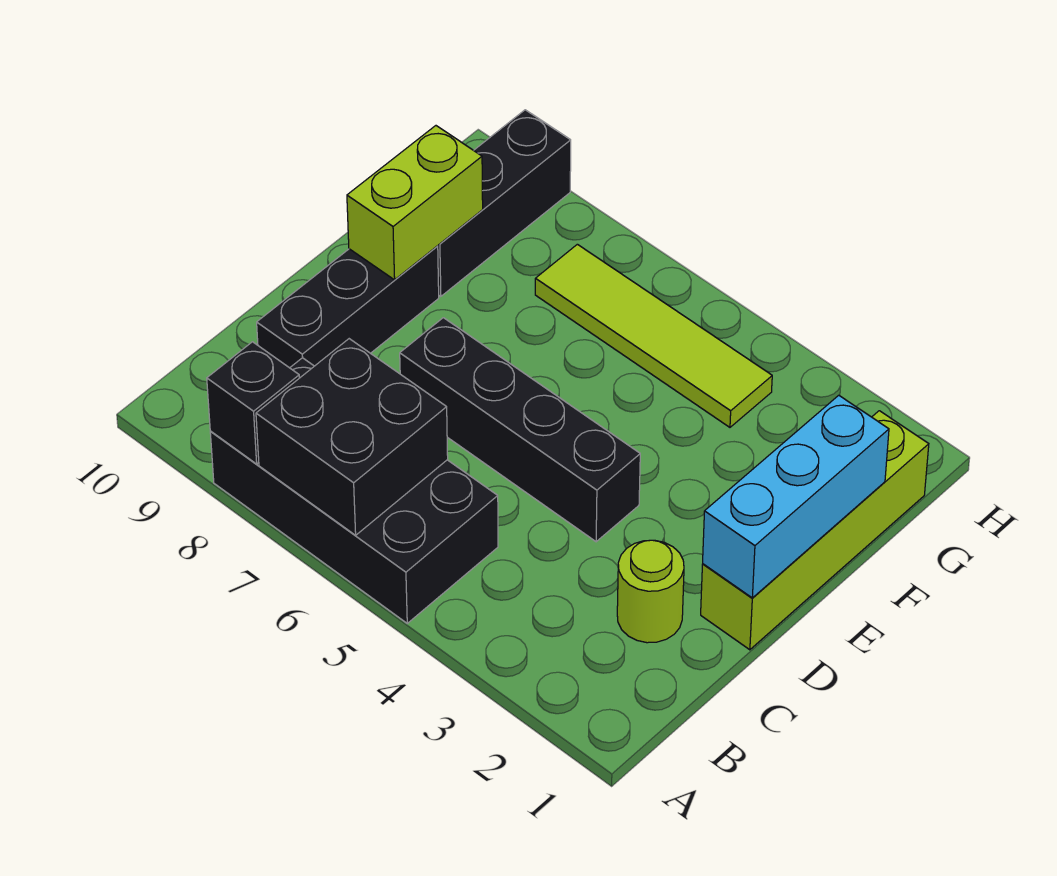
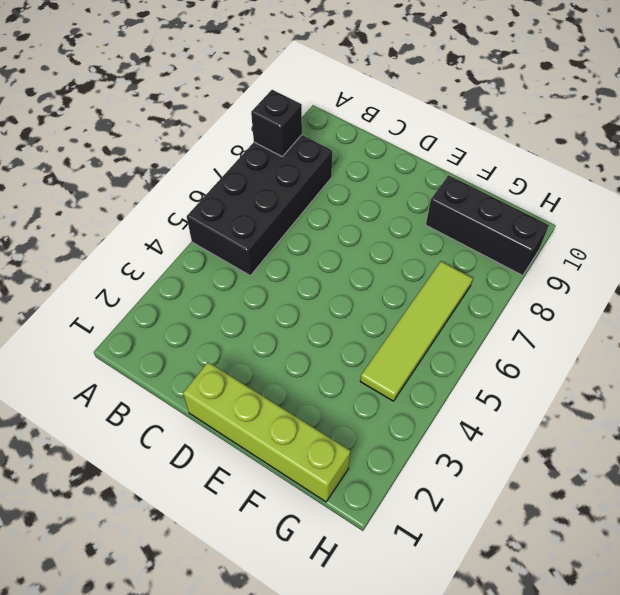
none -> lime 1x1 round brick [617,540,684,643]
none -> black 1x3 brick [257,246,439,368]

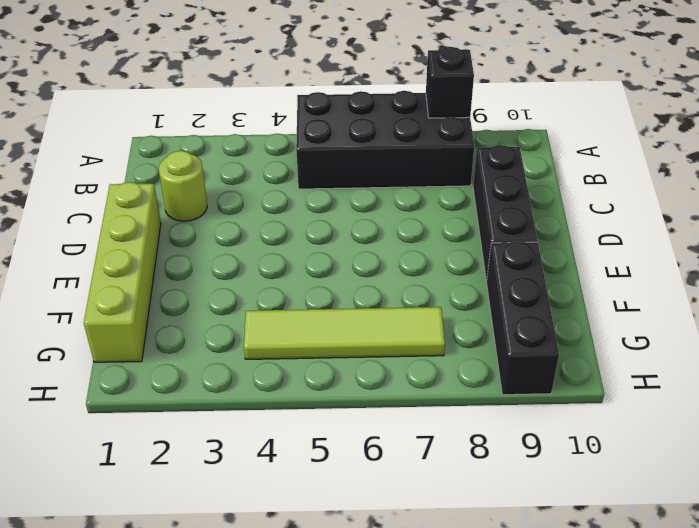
none -> black 1x4 brick [400,318,640,542]
none -> black 2x2 brick [256,339,448,535]

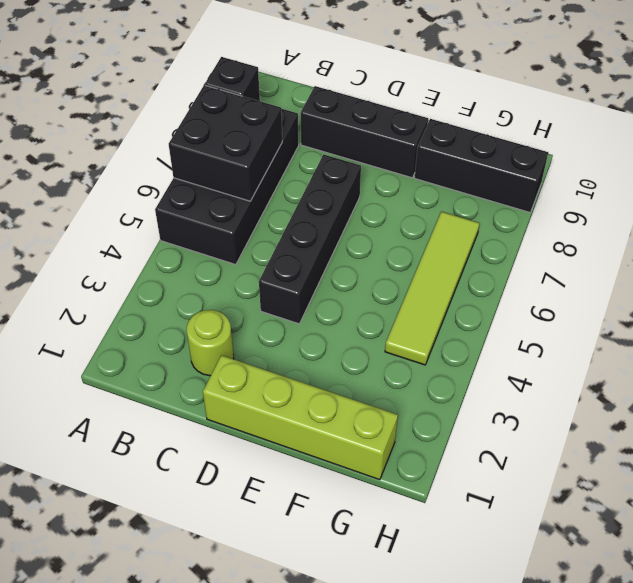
none -> cyan 1x3 brick [703,395,889,598]
none -> lime 1x2 brick [347,126,483,280]

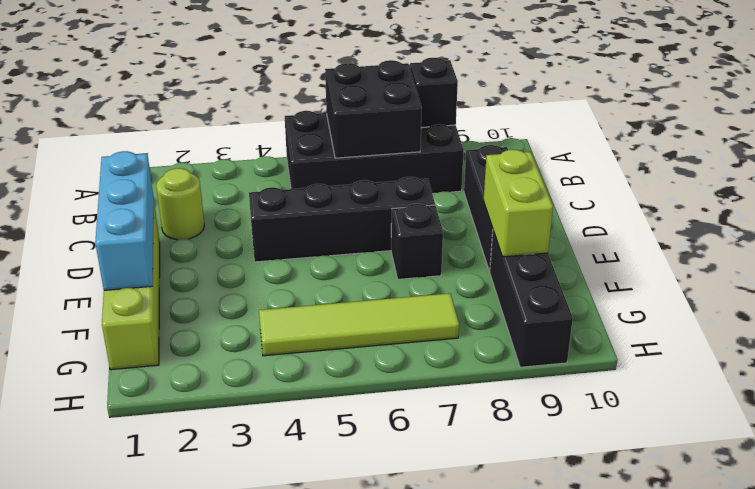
black 1x1 brick [391,204,443,279] -> none

